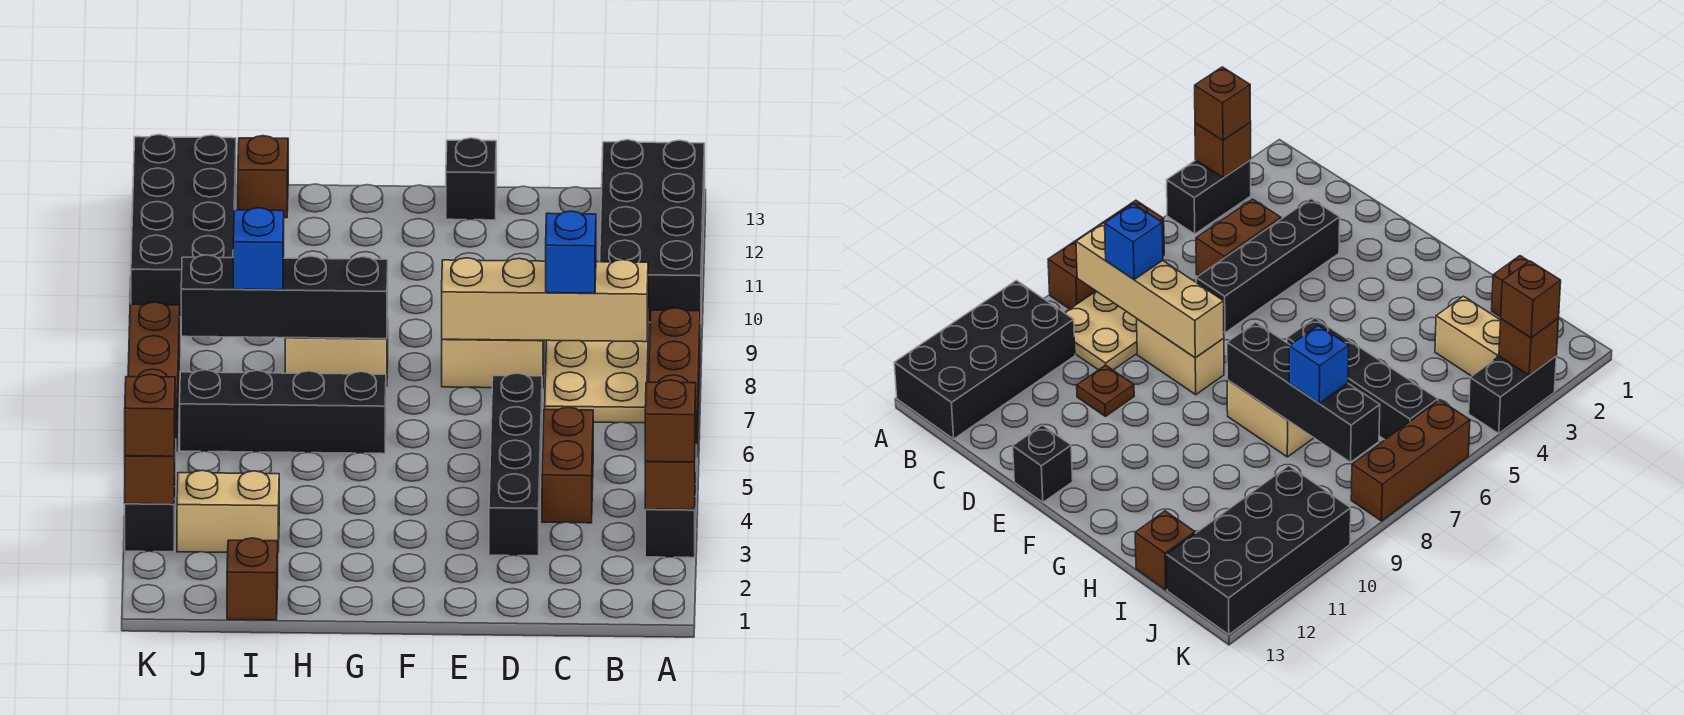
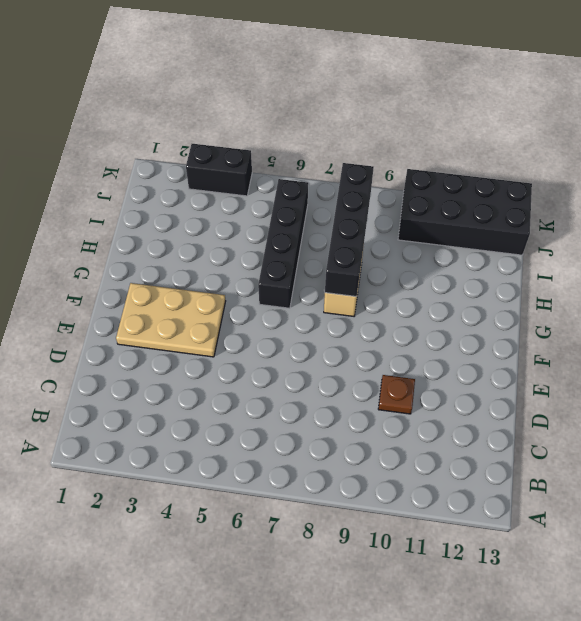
tan 2x3 plate [116,283,226,357] -> tan 2x3 plate moved to [545,308,649,423]
none -> black 1x2 brick [645,445,697,558]
none -> brown 1x3 brick [649,308,700,456]
none -> black 2x4 brick [600,140,705,323]

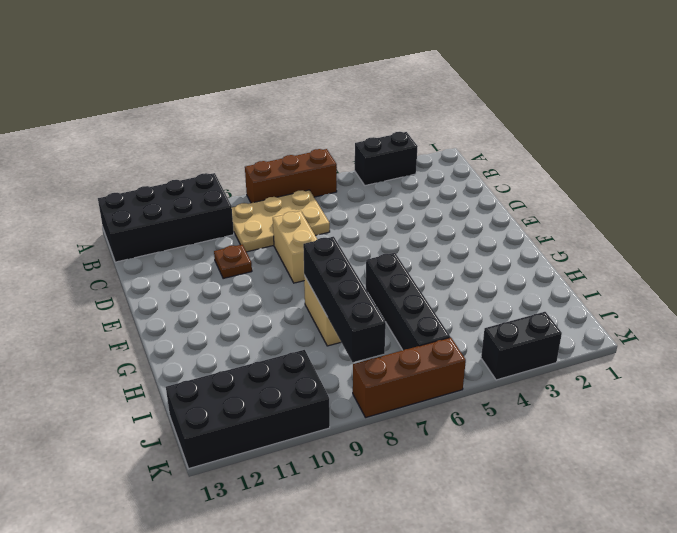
none -> brown 1x2 brick [542,407,593,523]
none -> black 1x4 brick [489,373,542,556]
none -> black 1x1 brick [446,138,496,220]

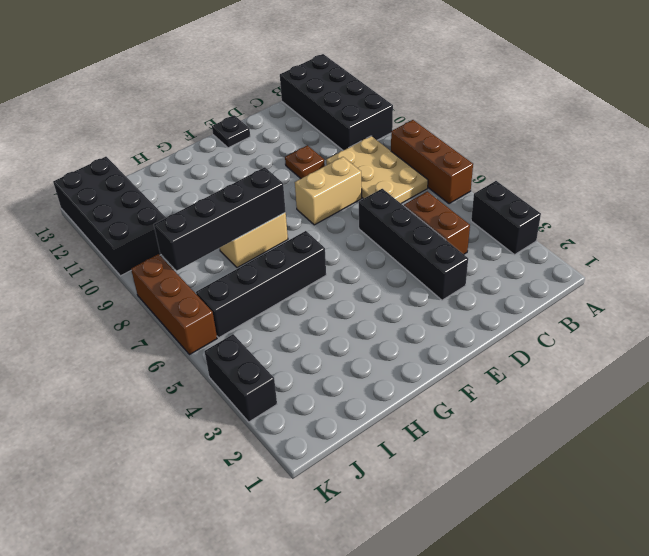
black 1x1 plate [212,115,250,148] -> black 1x1 brick [446,138,496,220]
none -> brown 1x1 brick [227,538,278,620]
none -> tan 1x2 brick [177,470,279,552]
none -> brown 1x1 brick [238,136,288,218]

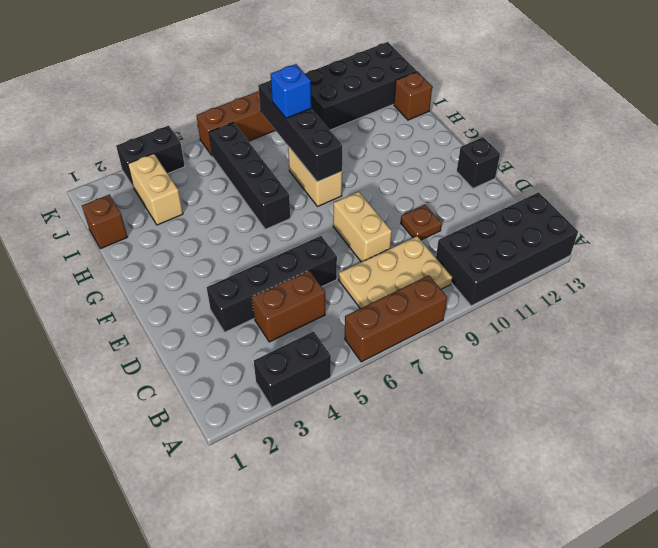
none -> brown 1x1 brick [645,437,696,510]
none -> tan 1x4 brick [442,258,648,342]
none -> brown 1x1 brick [125,451,175,504]

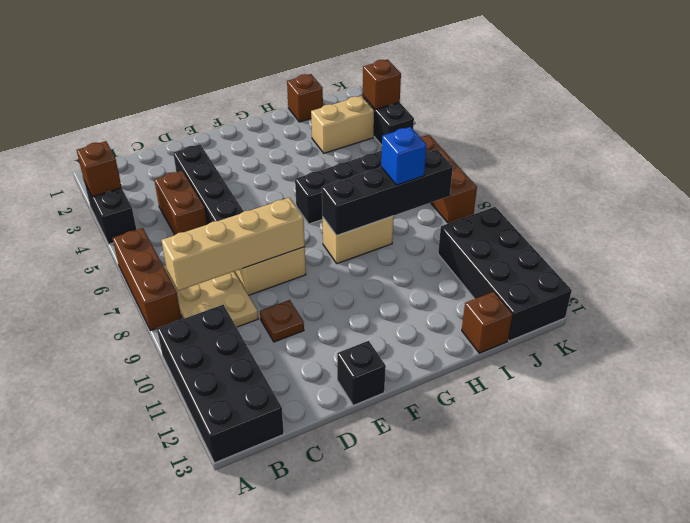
none -> brown 1x1 brick [645,380,696,462]
none -> blue 1x1 brick [546,211,596,293]
none -> brown 1x1 brick [125,374,175,456]

